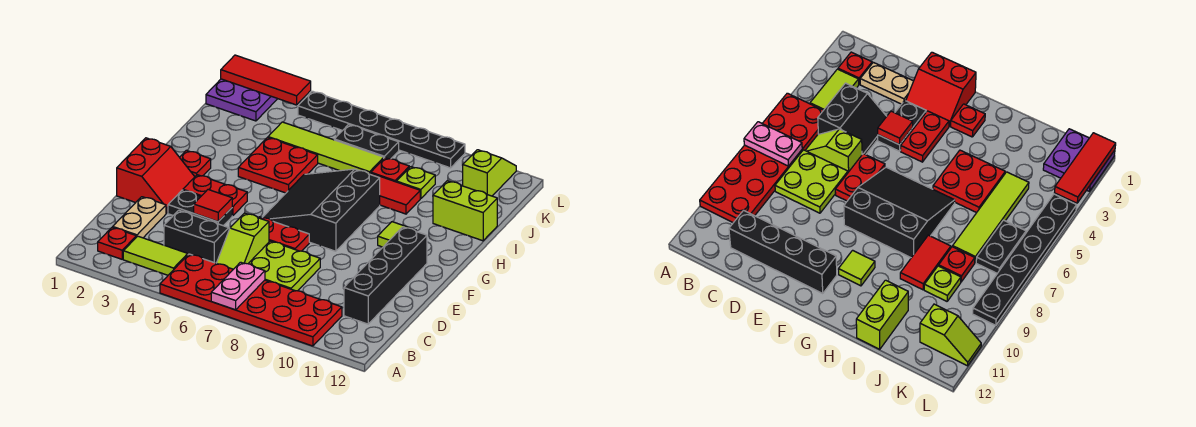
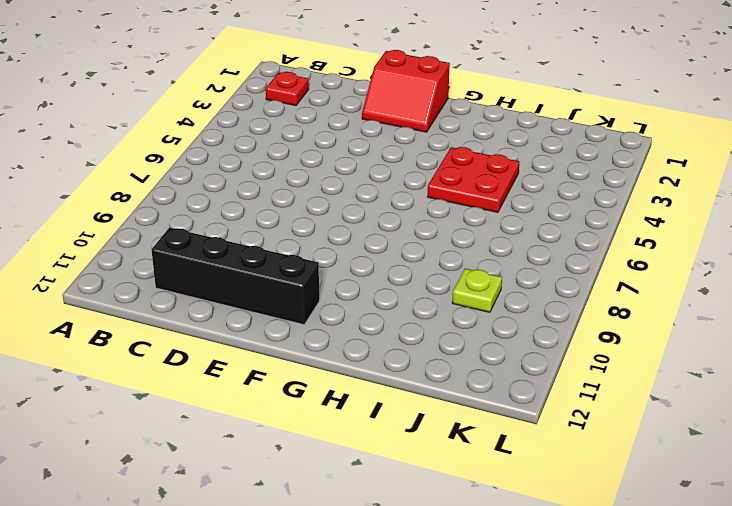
none -> red 2x6 plate [160,254,342,346]
none -> lime 1x2 tile [123,236,188,275]
none -> tan 1x2 plate [113,197,166,238]

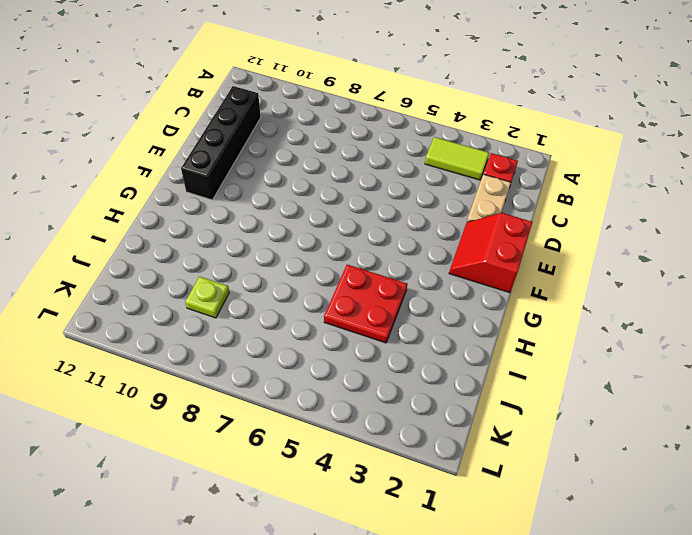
none -> red 2x6 plate [160,254,342,346]
none -> black 2x2 slope [164,210,230,263]
none -> lime 1x2 slope [217,213,269,269]

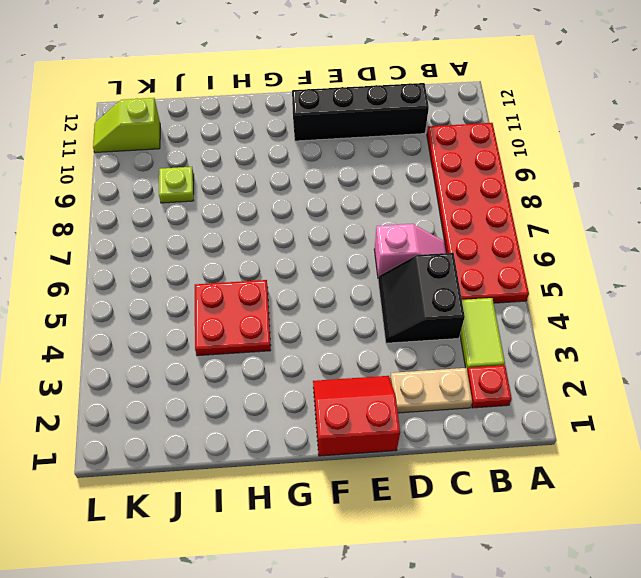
pink 1x2 slope [374,224,446,276] -> lime 1x2 slope [217,213,269,269]
none -> lime 2x2 plate [248,241,320,291]
none -> black 1x2 plate [168,190,232,226]
none -> red 1x2 plate [259,217,309,251]

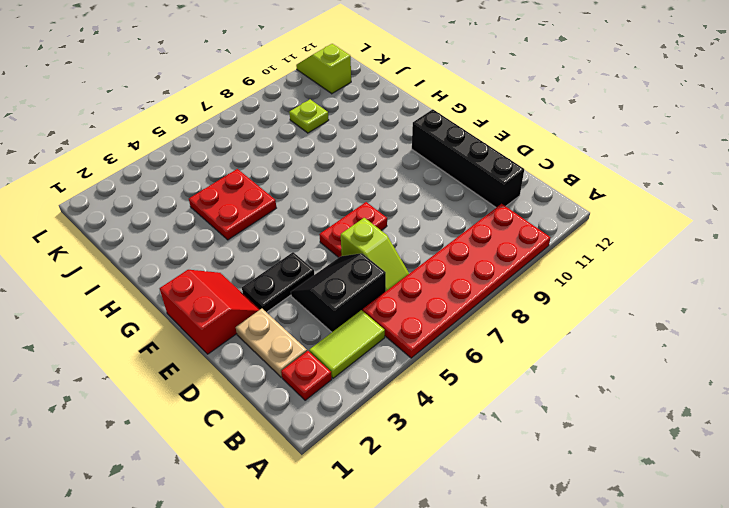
none -> lime 2x2 plate [248,241,320,291]
none -> red 1x2 plate [183,175,247,216]
none -> black 3x3 slope [262,169,380,251]

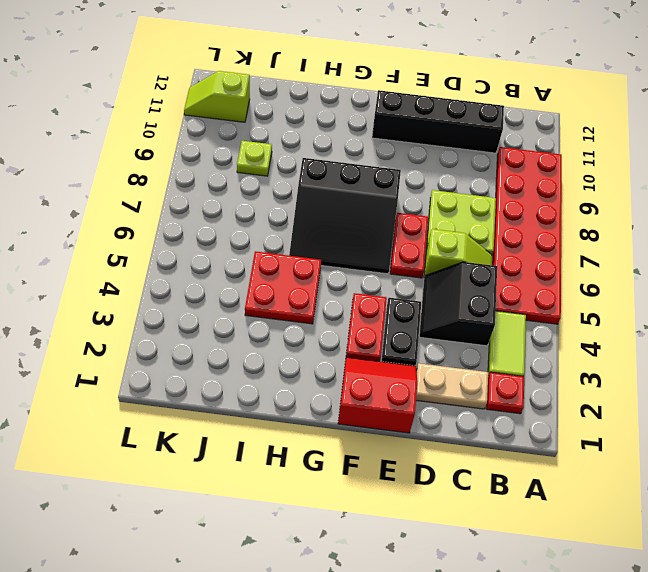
none -> red 1x1 plate [180,150,211,176]
none -> lime 1x1 tile [378,222,416,247]
none -> red 1x2 tile [370,173,420,214]

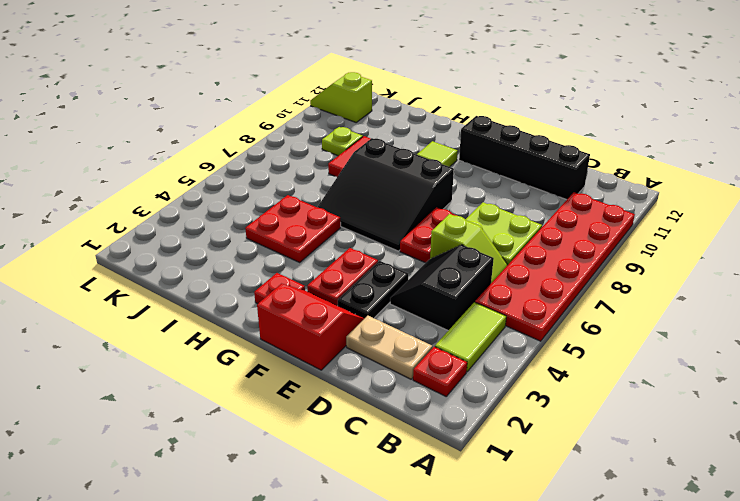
none -> lime 1x2 brick [433,181,497,241]
none -> lime 1x4 tile [268,122,384,174]
none -> red 1x1 plate [371,158,409,182]

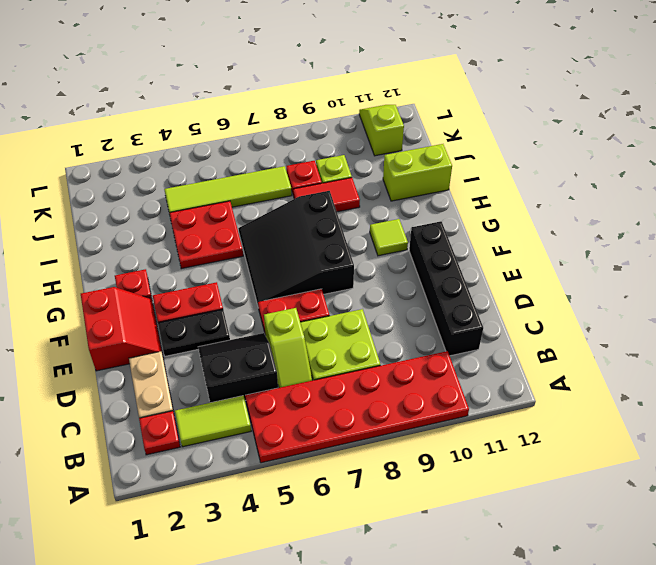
none -> purple 2x2 plate [206,79,277,121]
none -> black 1x2 plate [334,125,399,159]
none -> black 1x6 plate [298,91,465,168]

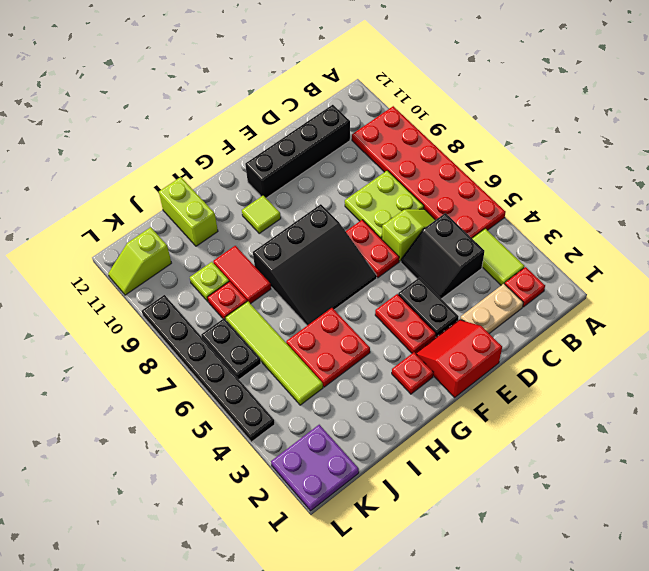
none -> pink 1x2 plate [211,262,265,310]
none -> red 1x1 tile [194,190,232,222]
none -> red 1x3 tile [221,55,311,105]

